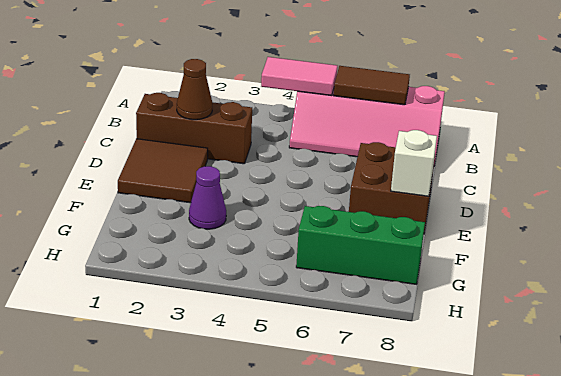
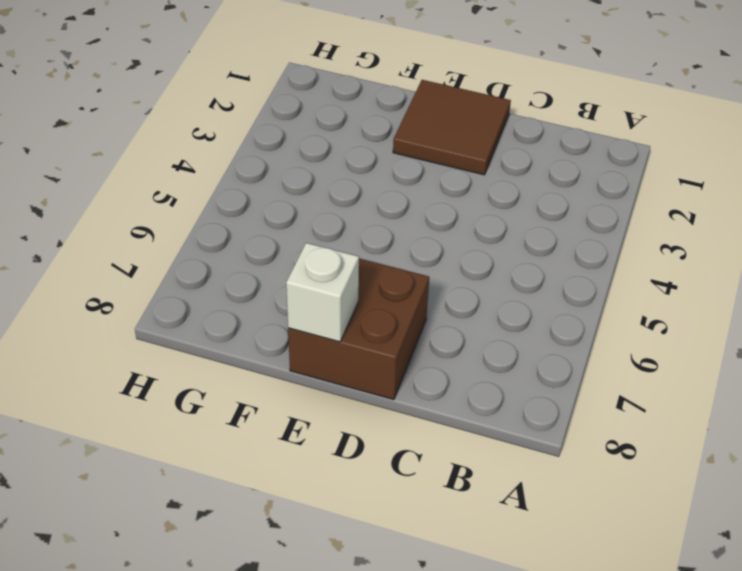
none -> pink 2x4 slope [289,86,445,165]
none -> brown 1x3 brick [136,93,252,164]

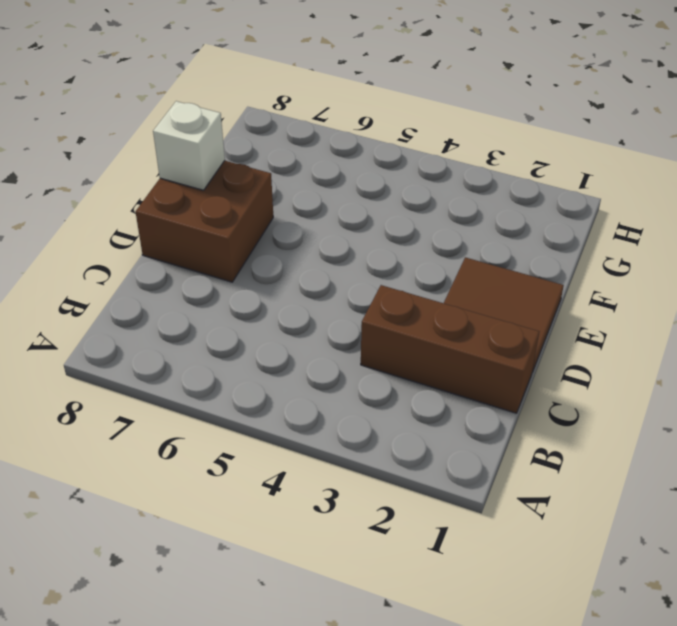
none -> pink 2x4 slope [289,86,445,165]
none -> purple 1x1 cone [189,166,226,229]

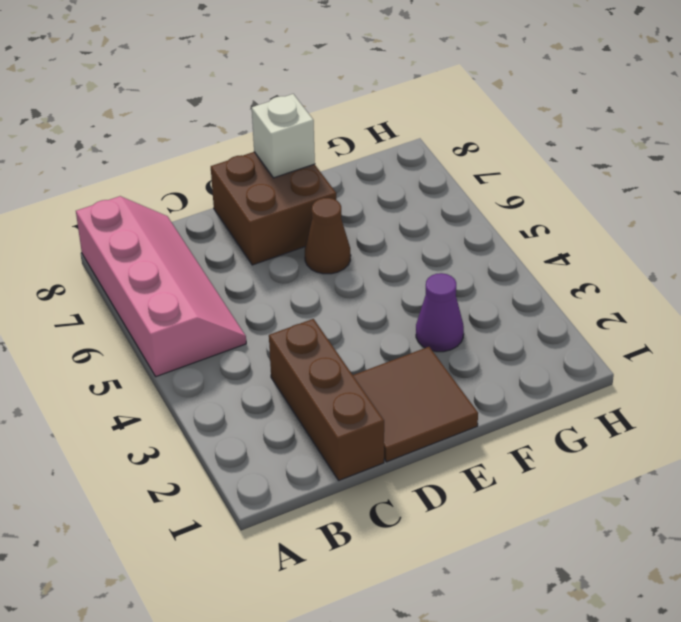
brown 1x1 cone [305,198,351,274] -> brown 1x1 cone moved to [177,59,212,120]
none -> green 1x3 brick [296,206,425,284]
none -> pink 1x2 tile [261,57,337,96]

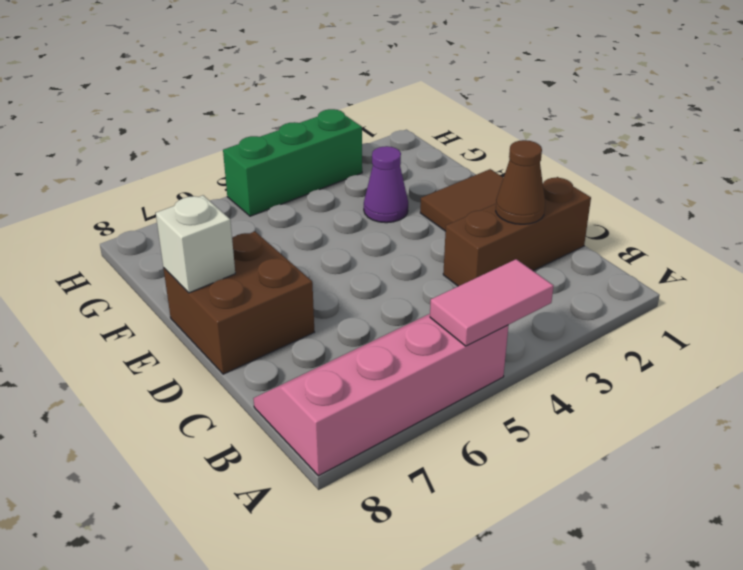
green 1x3 brick [223,109,362,216] -> green 1x3 brick moved to [296,206,425,284]
none -> brown 1x2 tile [334,66,410,105]

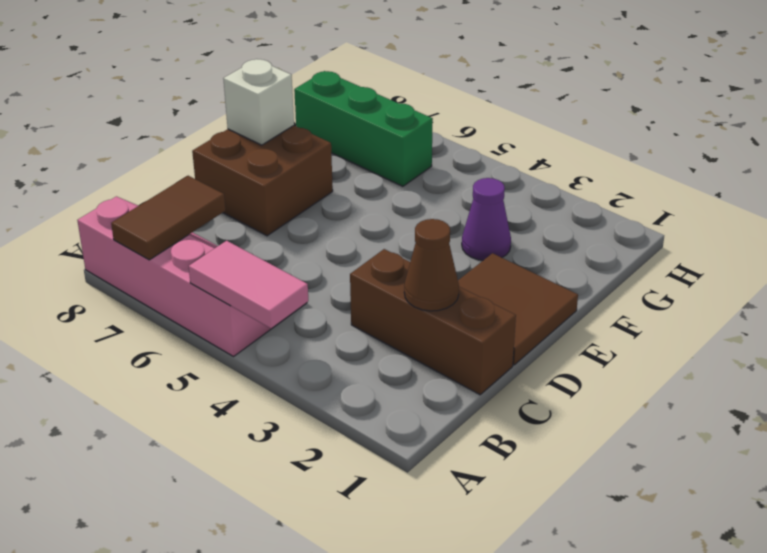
brown 1x2 tile [111,176,225,260] -> brown 1x2 tile turned to [334,66,410,105]

